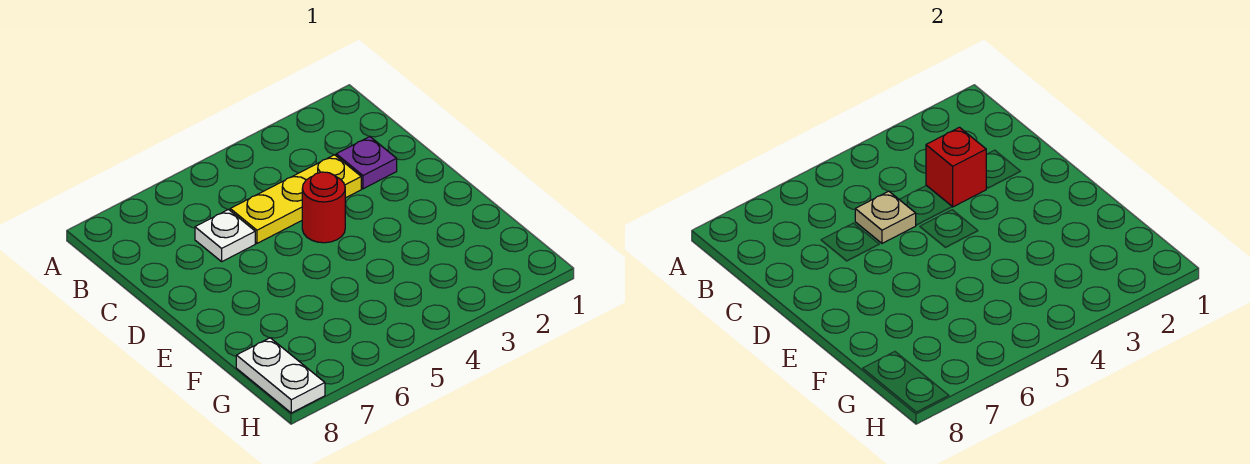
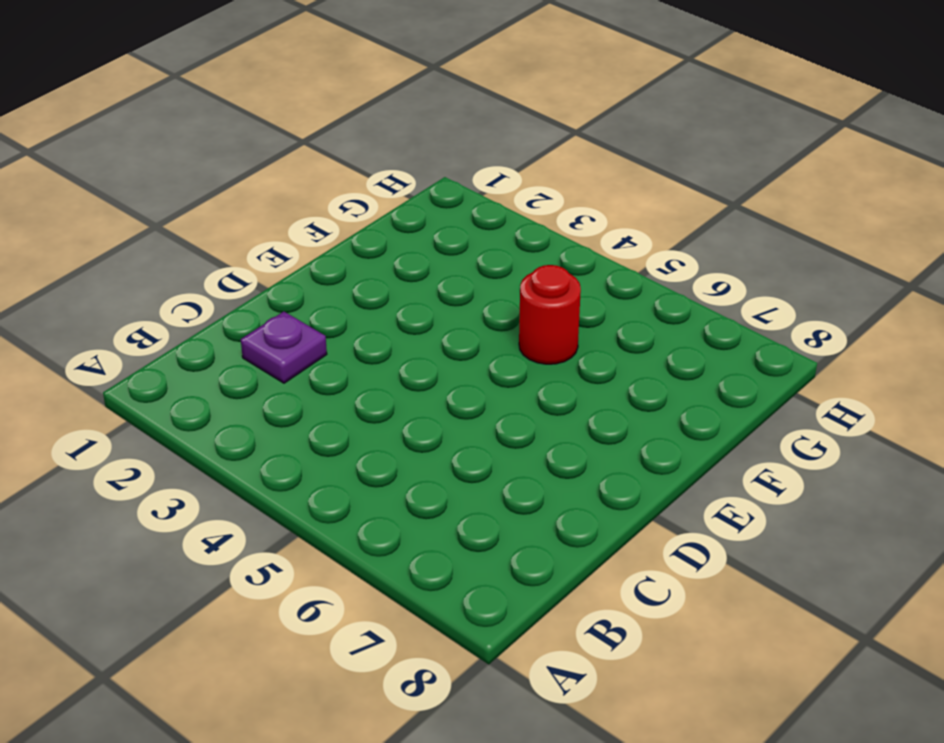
red 1x1 round brick [519,265,581,364] -> red 1x1 round brick moved to [302,172,345,243]
none -> yellow 1x3 plate [230,155,361,243]
none -> white 1x1 plate [195,209,255,262]

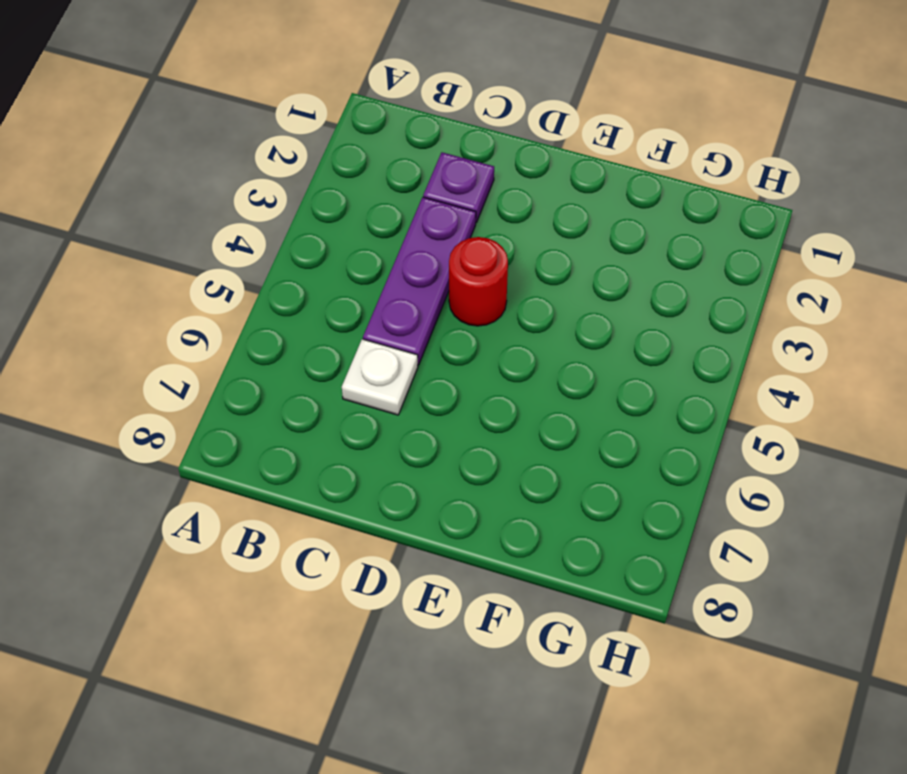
purple 1x3 plate [363,197,476,365] -> yellow 1x3 plate [230,155,361,243]
none -> white 1x2 plate [236,338,325,413]
none -> red 1x1 brick [926,127,987,207]

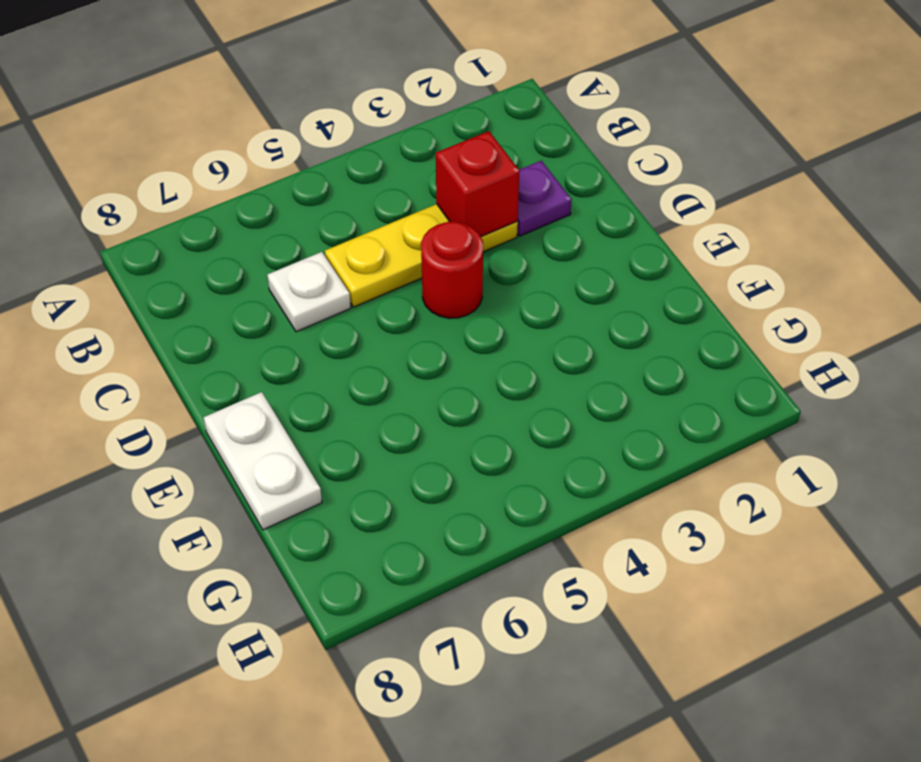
white 1x2 plate [204,392,322,530] -> white 1x2 plate moved to [236,338,325,413]
none -> tan 1x1 plate [855,191,916,243]

